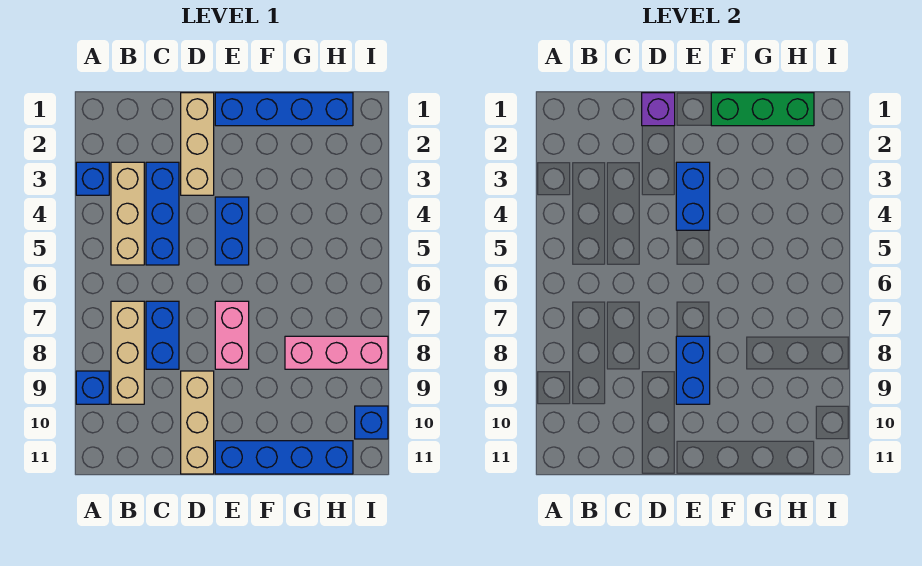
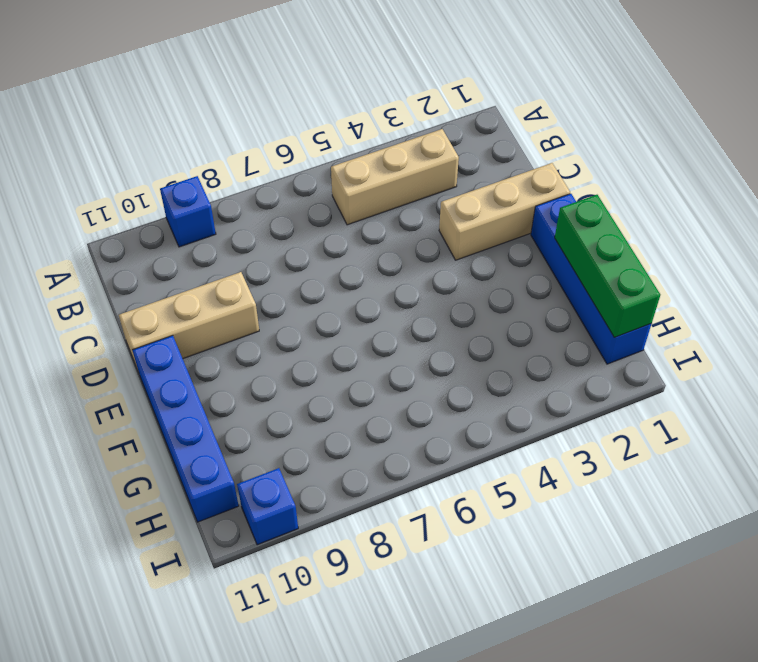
none -> blue 1x1 brick [76,162,109,195]
none -> tan 1x3 brick [111,301,144,404]
none -> blue 1x3 brick [146,162,179,265]

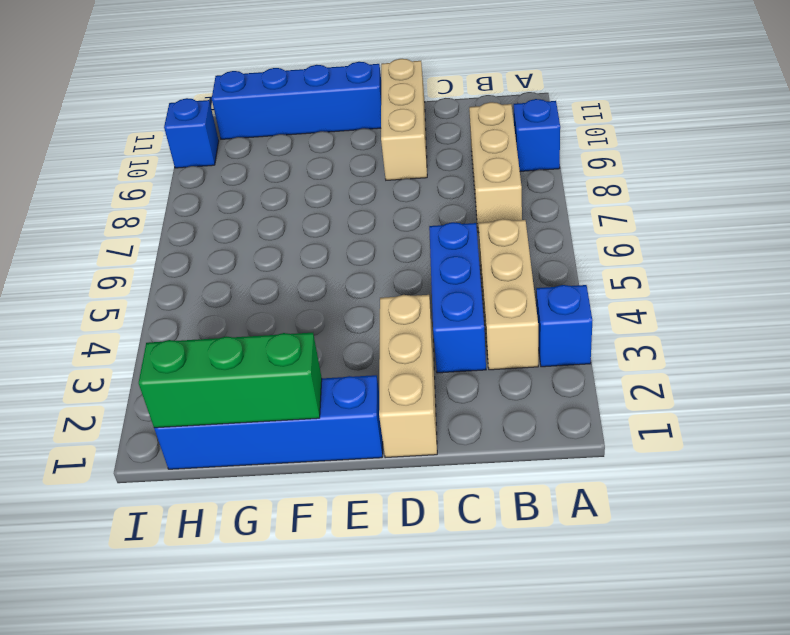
none -> blue 1x2 brick [146,301,179,369]
none -> blue 1x2 brick [215,197,249,265]
none -> pink 1x2 brick [215,301,249,369]

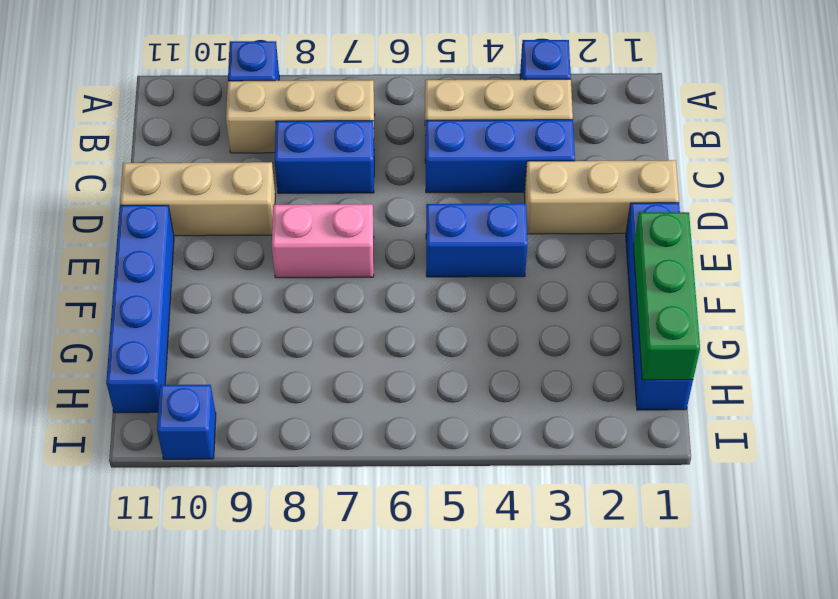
none -> pink 1x3 brick [285,336,388,369]
none -> purple 1x1 brick [642,93,675,126]
none -> blue 1x2 brick [676,162,710,230]

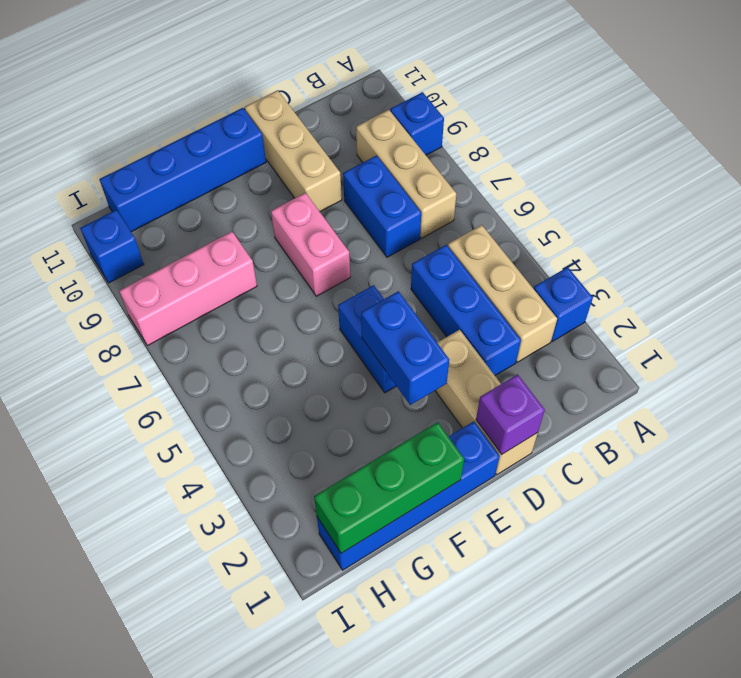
none -> blue 1x2 brick [676,336,710,404]

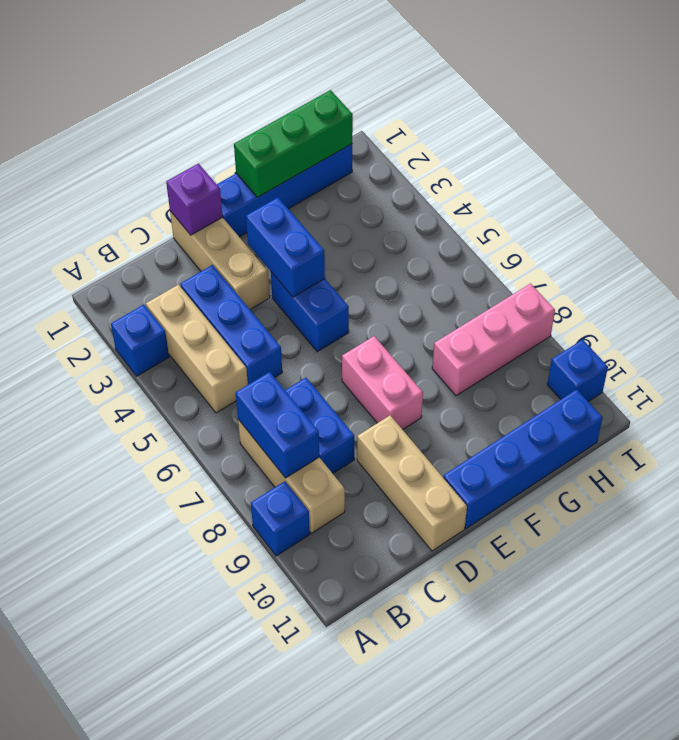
blue 1x2 brick [236,372,319,478] -> blue 1x2 brick moved to [676,336,710,404]

